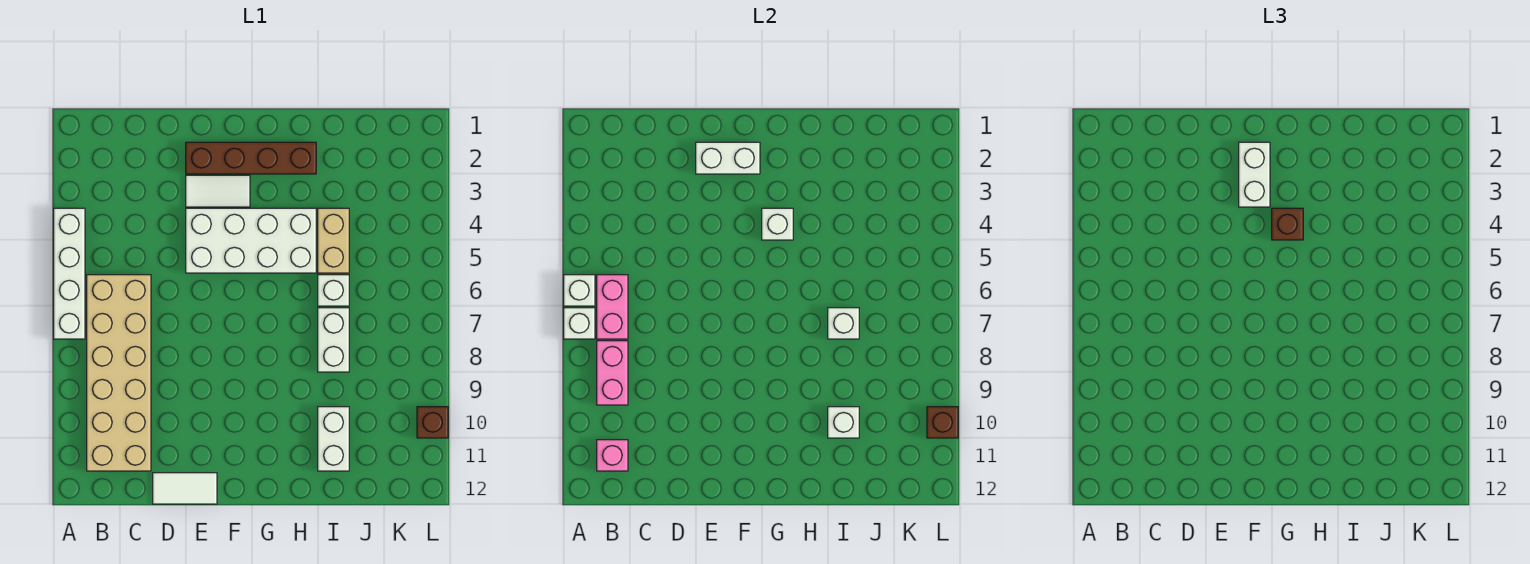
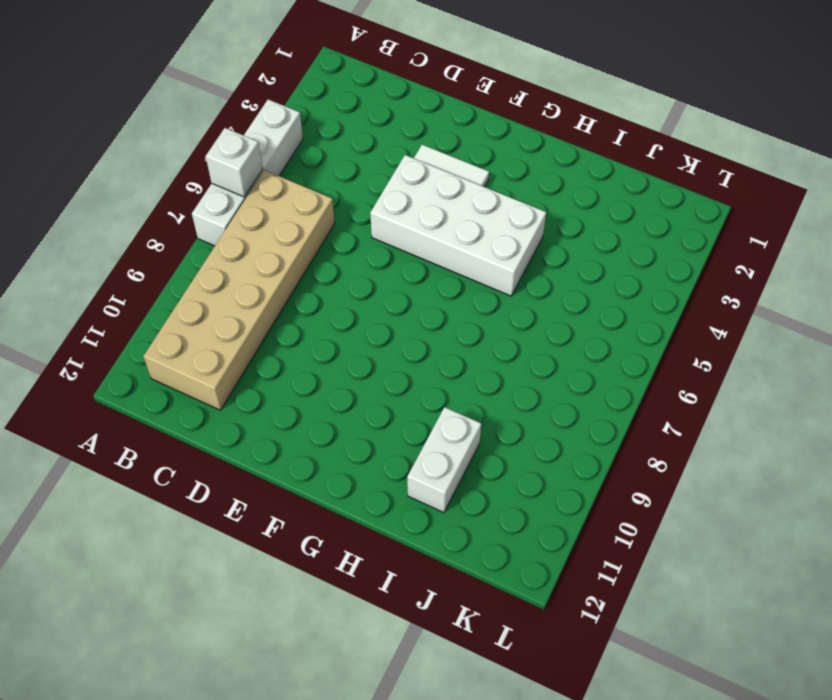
none -> white 1x2 tile [153,473,217,504]
none -> brown 1x4 brick [186,142,316,174]
none -> tan 1x2 brick [318,208,349,273]

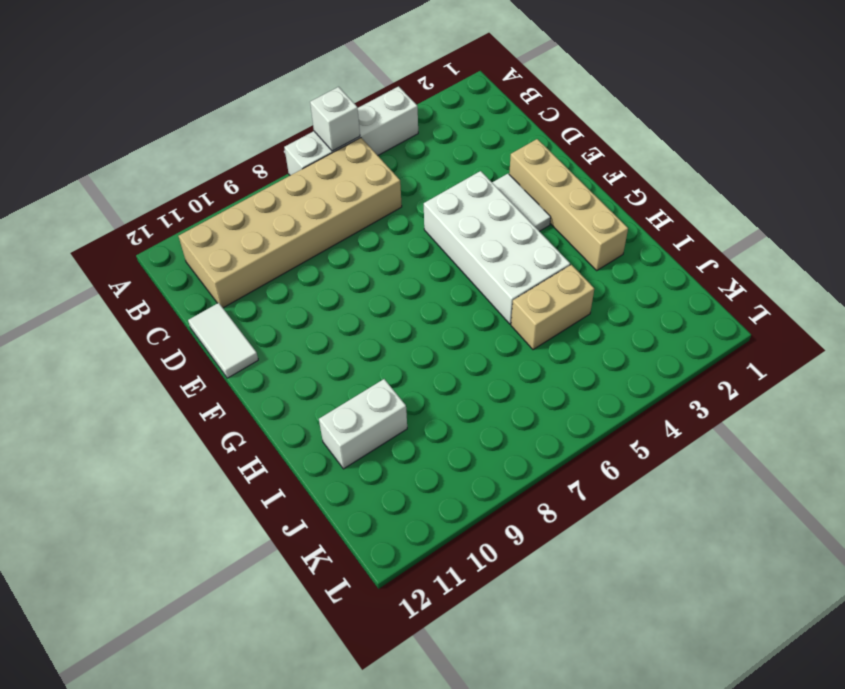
tan 1x4 brick [509,139,628,270] -> brown 1x4 brick [186,142,316,174]
none -> white 1x1 brick [318,275,349,306]
none -> white 1x2 brick [318,308,349,372]
none -> brown 1x1 brick [417,407,448,438]

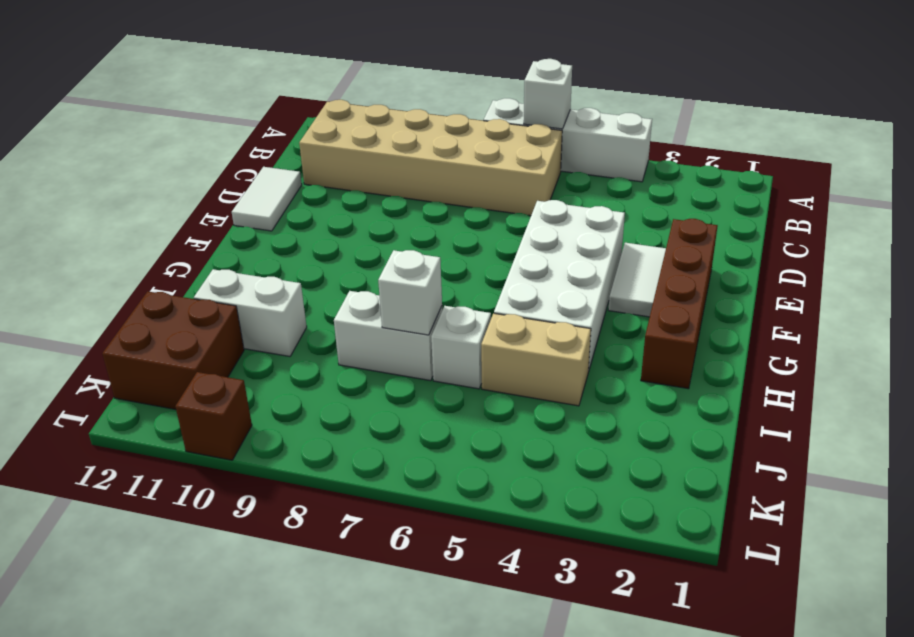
brown 2x2 brick [102,291,244,409] -> none
none -> white 1x1 brick [564,308,595,339]
none -> pink 1x2 brick [597,275,628,339]
none -> pink 1x2 brick [597,341,628,405]

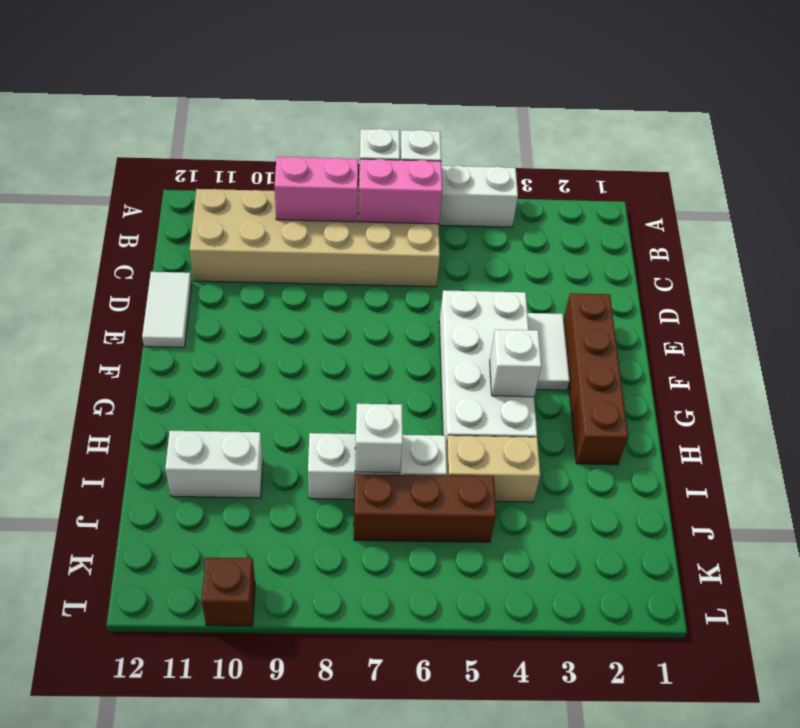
brown 1x3 brick [354,474,496,542] -> none
none -> pink 1x1 brick [597,440,628,471]
none -> white 1x2 brick [696,142,760,174]
none -> white 1x1 brick [828,407,859,438]

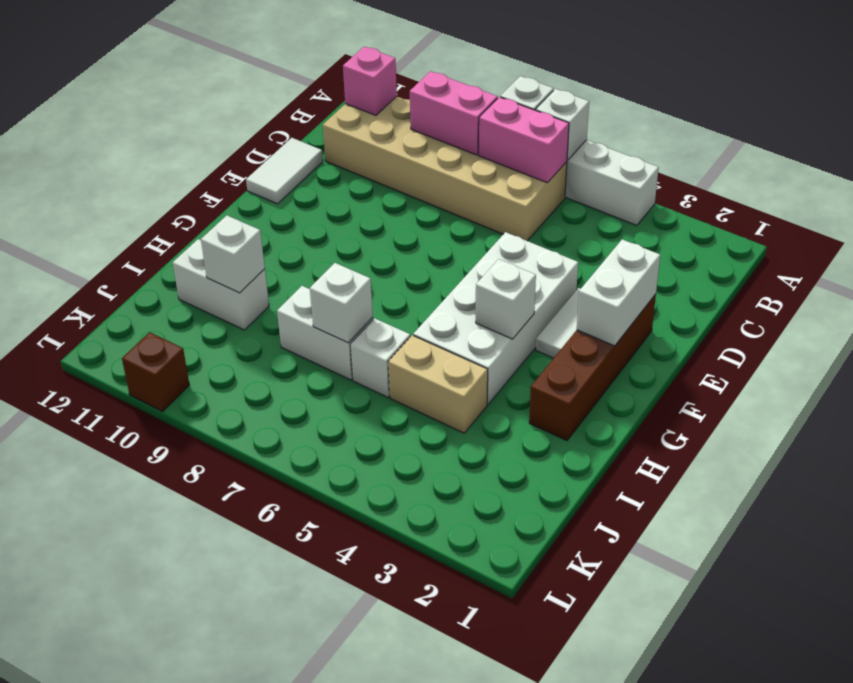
none -> brown 1x1 brick [927,407,958,438]
none -> white 1x2 brick [1239,142,1270,207]
none -> brown 1x1 brick [1272,208,1303,240]

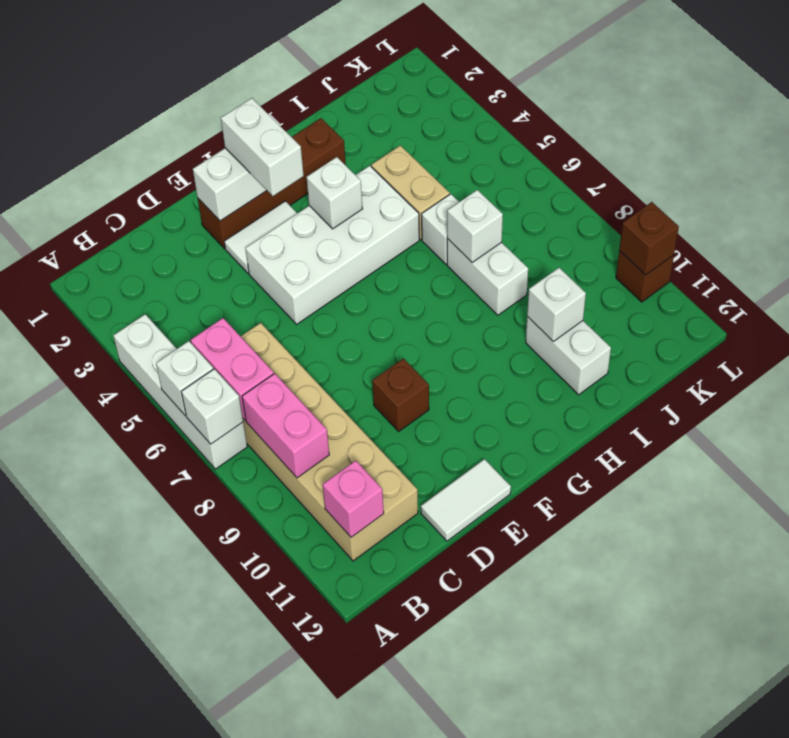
brown 1x1 brick [372,358,429,431] -> brown 1x1 brick moved to [1272,208,1303,240]

